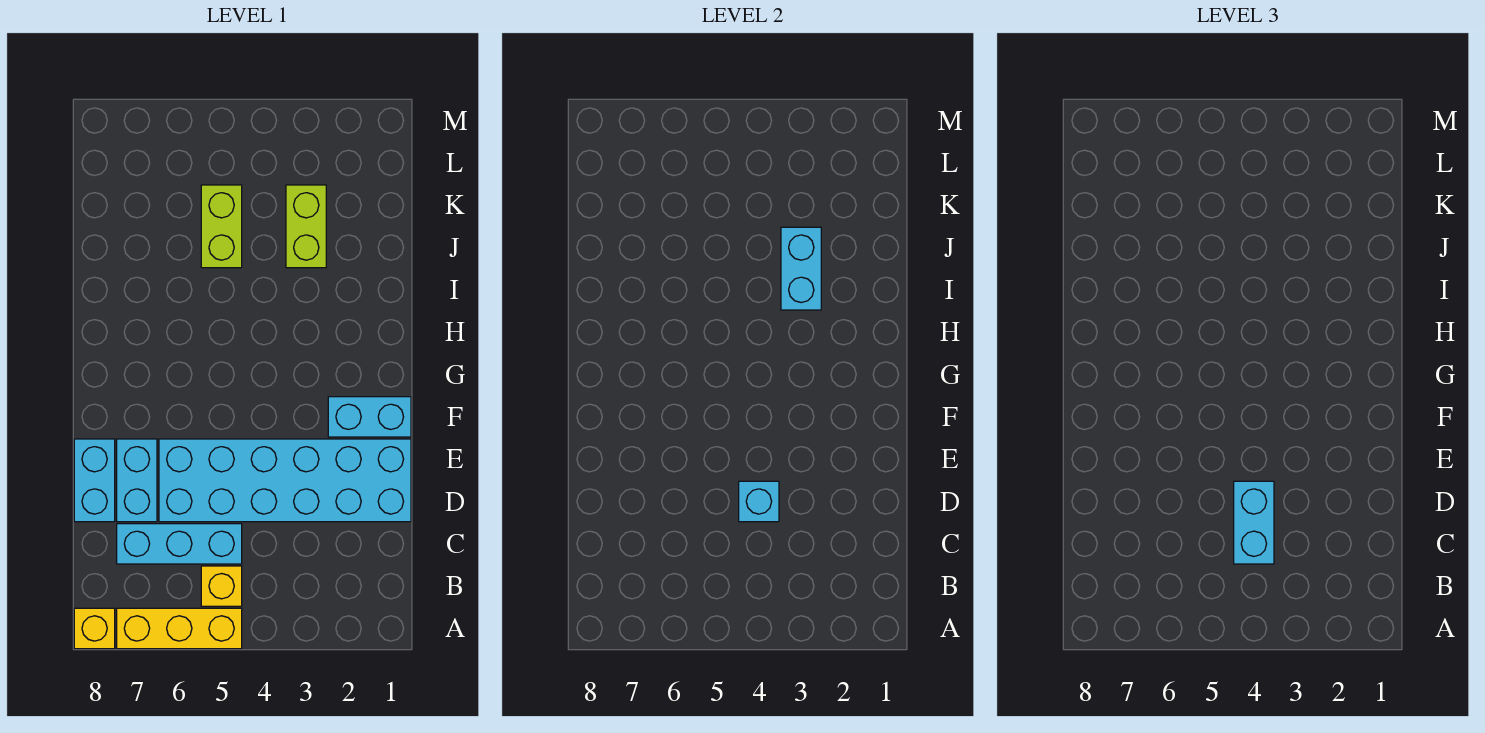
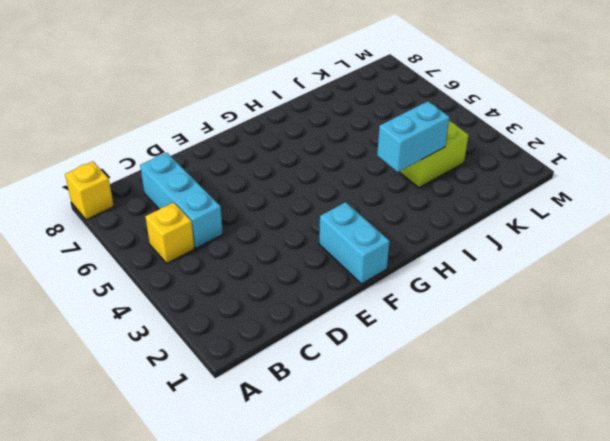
none -> yellow 1x3 brick [117,608,242,649]
none -> cyan 2x6 brick [159,439,411,522]
none -> cyan 1x2 brick [117,439,157,522]

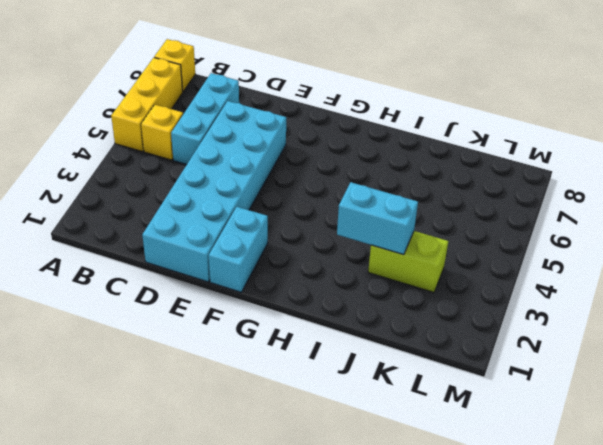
none -> cyan 1x2 brick [117,439,157,522]
none -> cyan 1x2 brick [74,439,115,522]
none -> lime 1x2 brick [201,185,242,268]

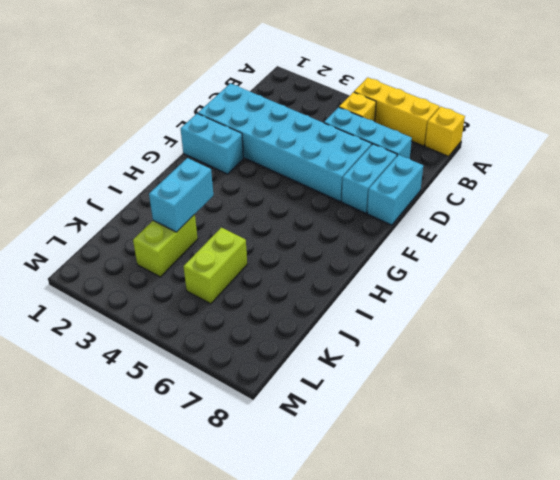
none -> cyan 1x1 brick [739,481,779,522]
none -> cyan 1x2 brick [1234,481,1274,564]

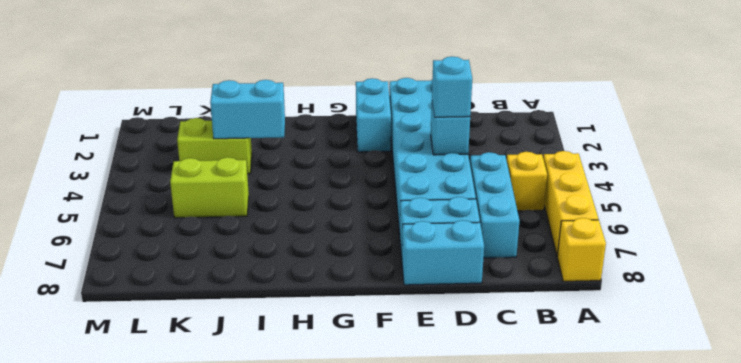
cyan 1x1 brick [432,56,472,117] -> cyan 1x2 brick [1234,481,1274,564]

